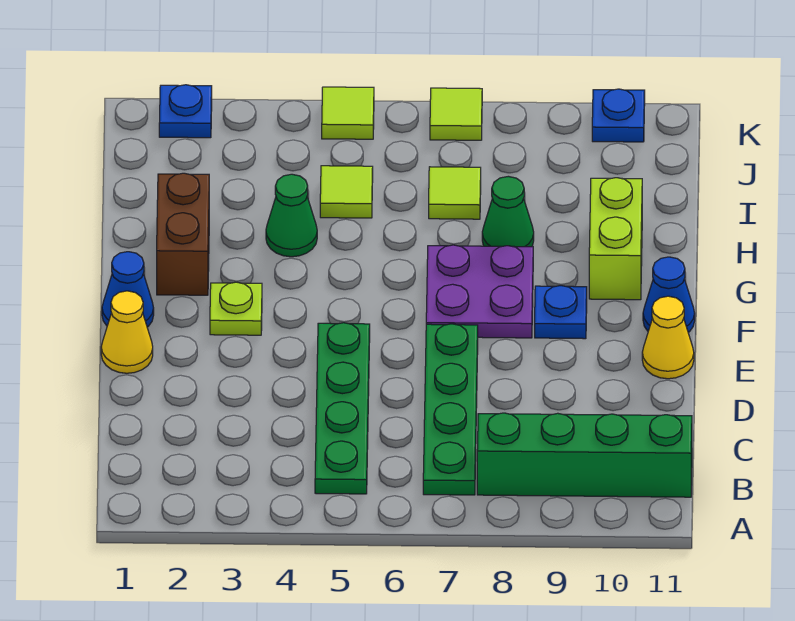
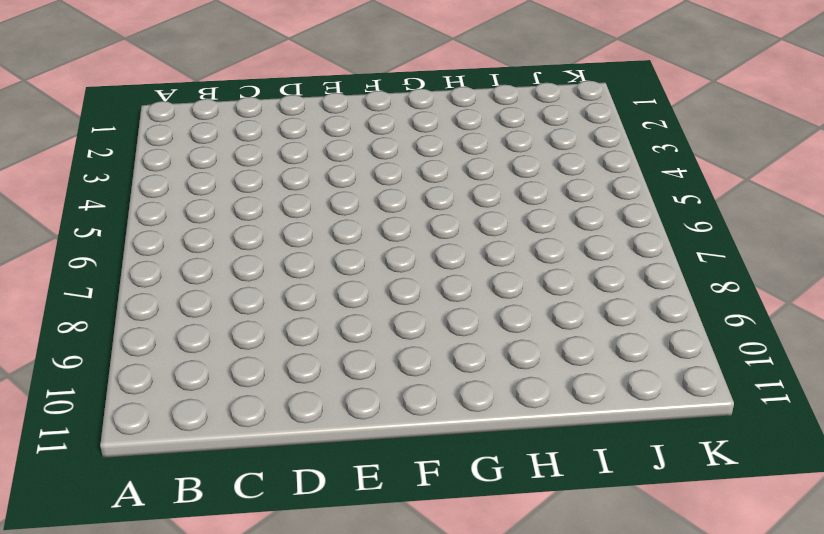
none -> green 1x4 plate [315,323,370,494]
none -> green 1x4 plate [423,324,478,495]
none -> green 1x4 brick [477,413,692,497]

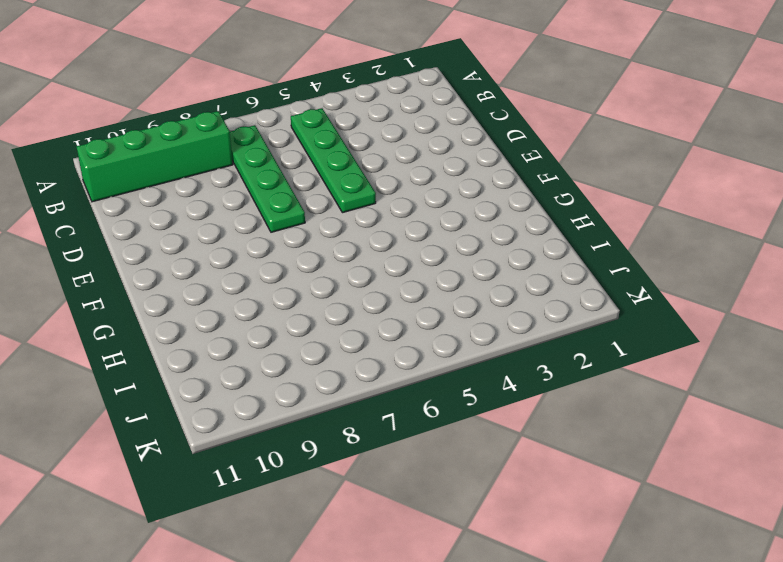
none -> yellow 1x1 cone [101,291,153,373]
none -> yellow 1x1 cone [642,296,694,379]
none -> blue 1x1 cone [102,252,154,327]

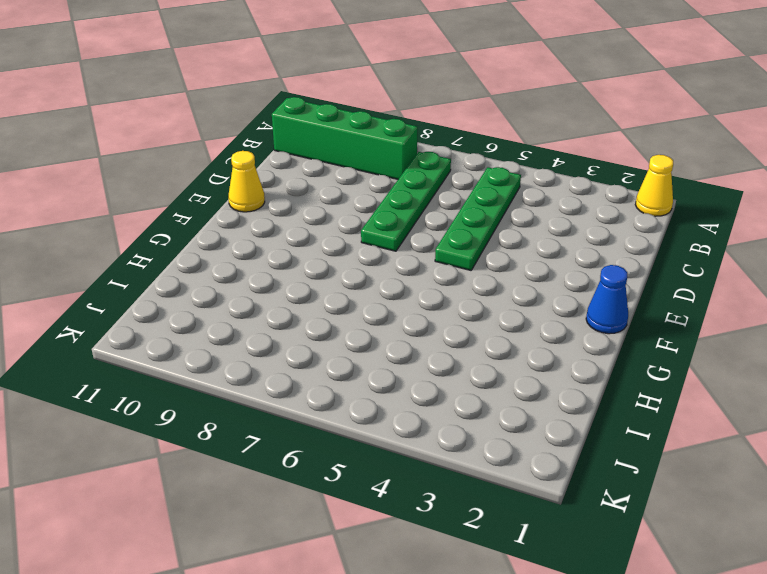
yellow 1x1 cone [635,155,673,216] -> yellow 1x1 cone moved to [101,291,153,373]
none -> lime 1x1 plate [210,282,262,335]
none -> purple 2x2 plate [426,245,533,338]
none -> blue 1x1 plate [535,286,587,339]

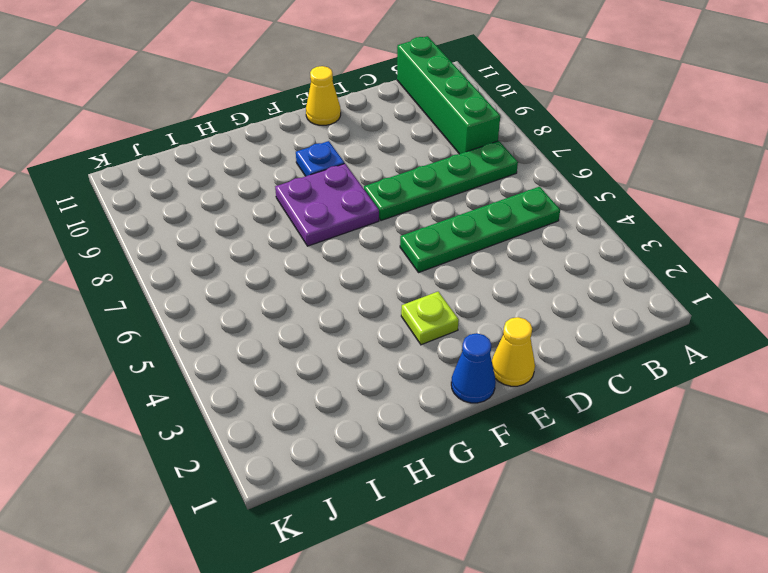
none -> blue 1x1 cone [643,257,695,333]
none -> brown 1x2 brick [157,173,209,295]
none -> lime 1x2 brick [589,178,642,300]

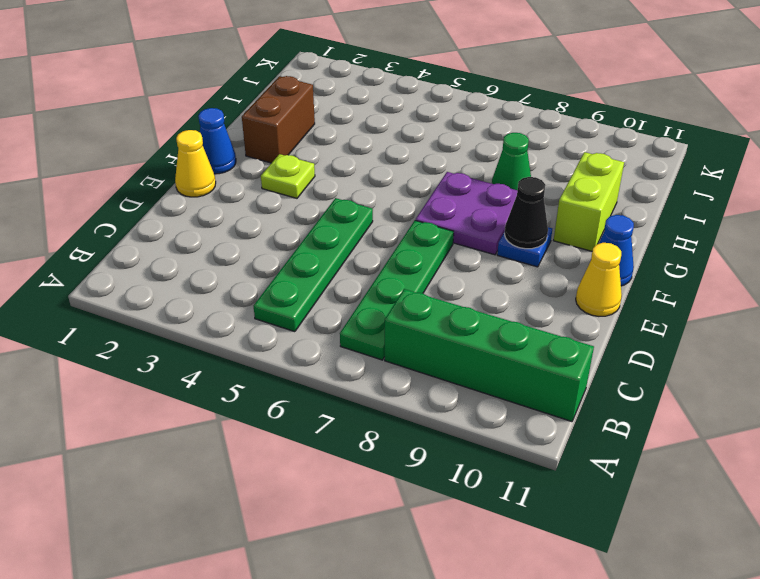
black 1x1 cone [505,177,548,249] -> none
none -> green 1x1 cone [266,174,317,257]
none -> lime 1x1 tile [320,166,373,218]
none -> lime 1x1 tile [429,167,481,219]

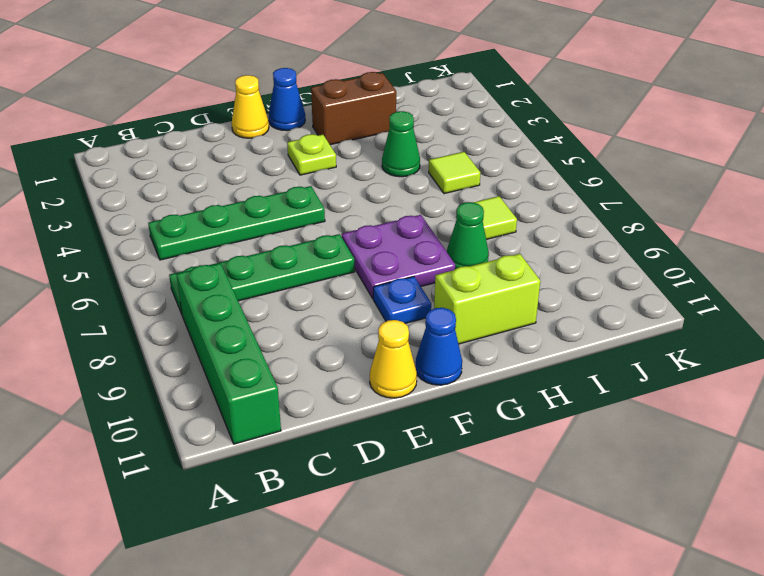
none -> blue 1x1 plate [159,85,212,138]
none -> lime 1x1 tile [322,87,374,139]
none -> lime 1x1 tile [430,88,482,140]

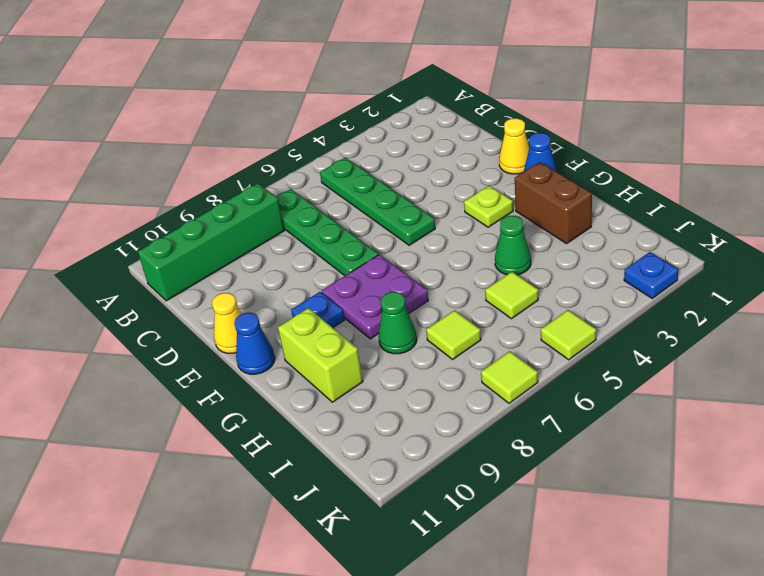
none -> blue 1x1 plate [592,89,645,142]

